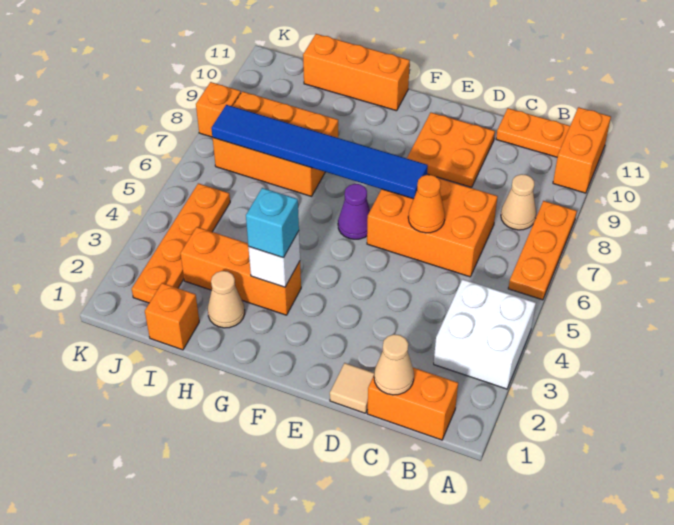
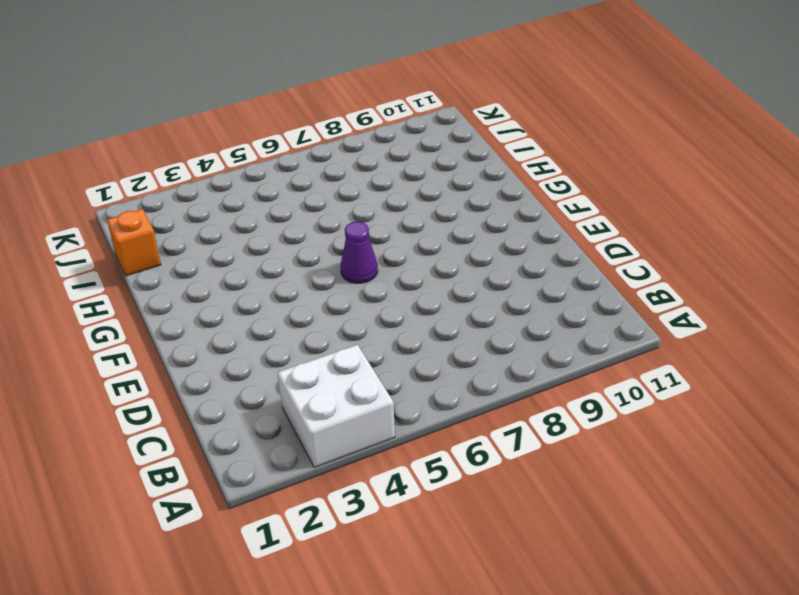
none -> orange 1x3 plate [508,201,577,300]
none -> orange 1x2 brick [553,107,611,193]
none -> orange 1x2 brick [367,368,458,440]

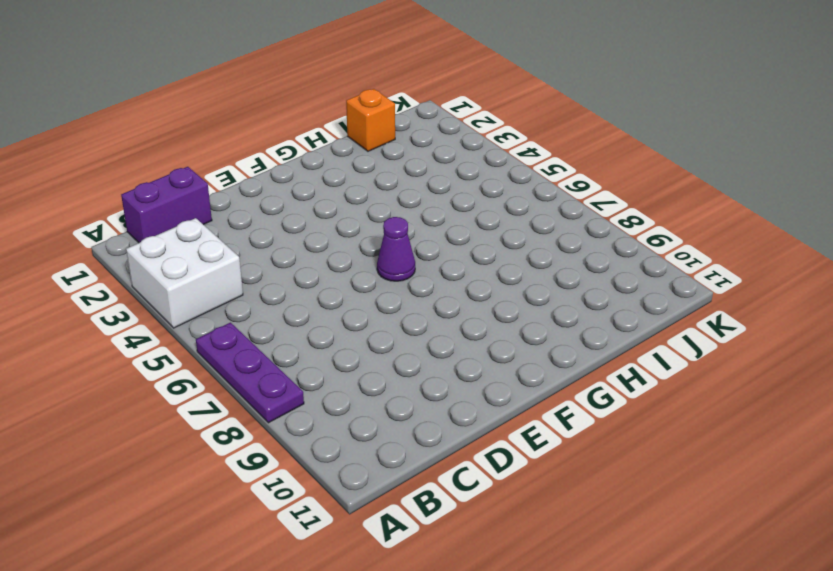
purple 1x3 plate [196,323,304,423] -> orange 1x3 plate [508,201,577,300]
purple 1x2 brick [121,167,212,243] -> orange 1x2 brick [367,368,458,440]
none -> orange 1x2 brick [553,107,611,193]
none -> tan 1x1 cone [501,174,536,230]
none -> orange 1x2 plate [496,108,570,157]

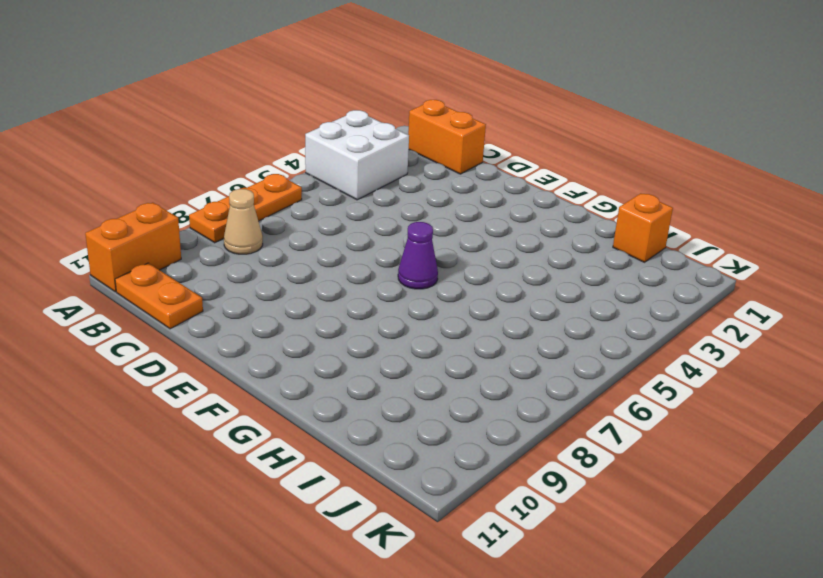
none -> orange 2x3 brick [367,179,498,277]
none -> tan 1x1 tile [330,363,374,413]
none -> orange 2x2 plate [407,113,495,187]

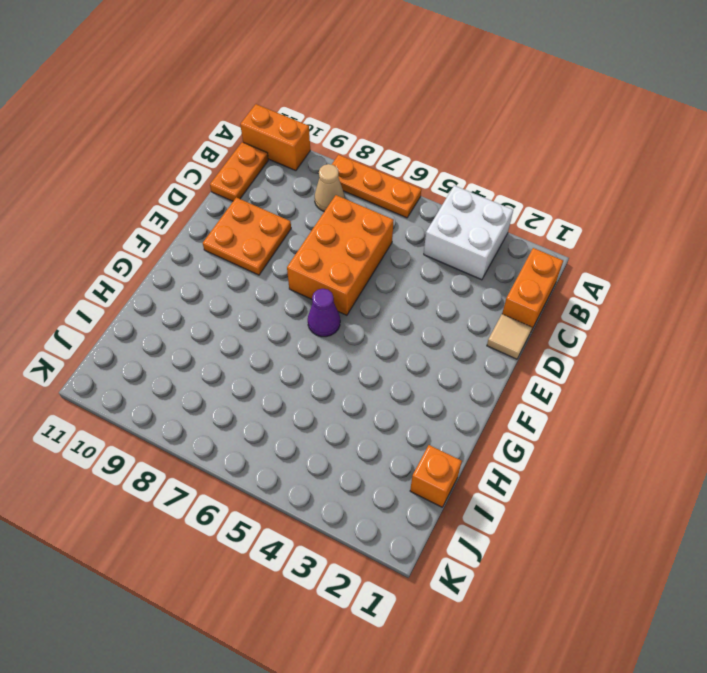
none -> orange 1x3 brick [180,227,301,315]
none -> orange 1x3 brick [303,34,410,111]
none -> tan 1x1 cone [208,271,245,328]

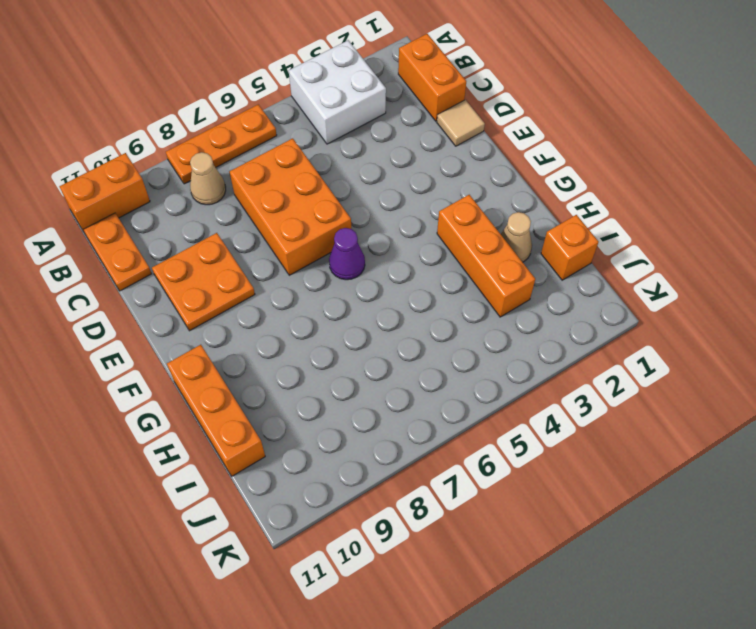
none -> orange 2x3 brick [213,91,338,196]
none -> orange 1x4 plate [132,183,230,303]
none -> orange 1x1 brick [196,82,241,137]

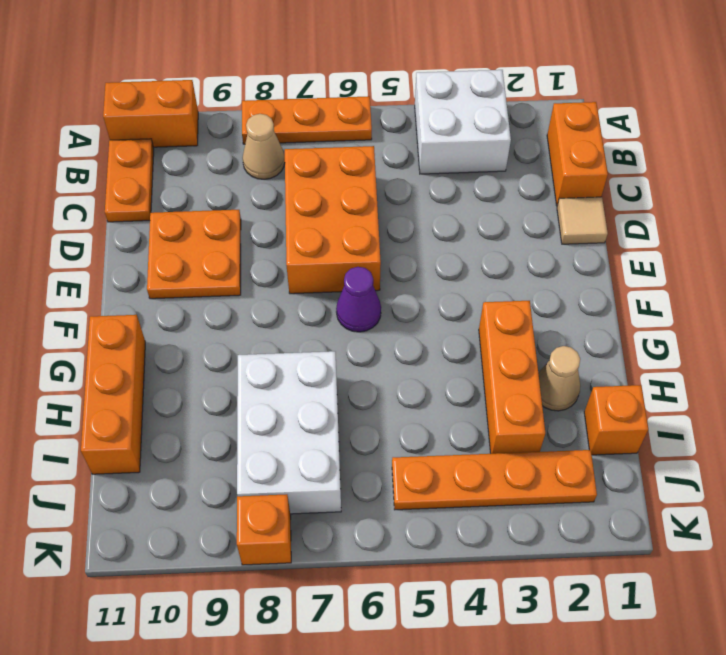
white 2x3 brick [237,351,341,514] -> orange 2x3 brick [213,91,338,196]
none -> tan 1x1 cone [374,334,414,395]
none -> orange 1x1 cone [408,175,445,233]
none -> blue 1x6 tile [211,105,428,199]

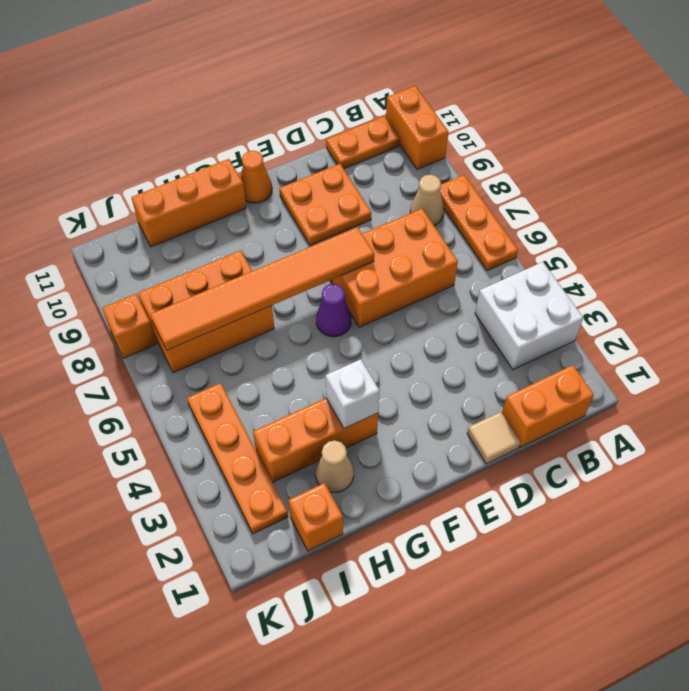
orange 1x6 tile [150,227,374,350] -> blue 1x6 tile [211,105,428,199]
orange 1x1 cone [241,151,272,203] -> orange 1x1 cone moved to [408,175,445,233]
none -> tan 1x1 cone [374,334,414,395]
none -> cyan 1x1 brick [246,188,299,258]

